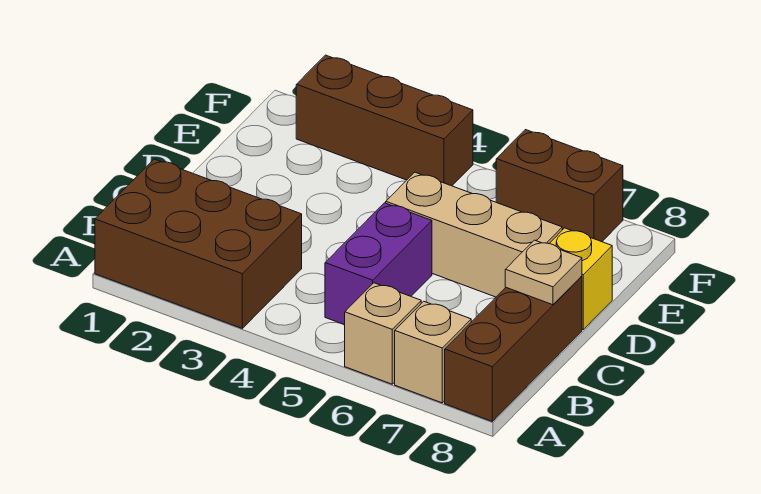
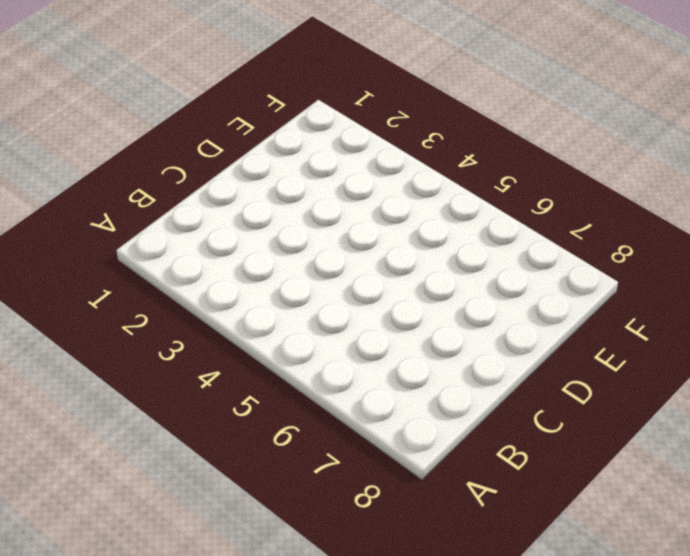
none -> brown 2x3 brick [95,159,302,328]
none -> tan 1x1 brick [345,283,421,384]

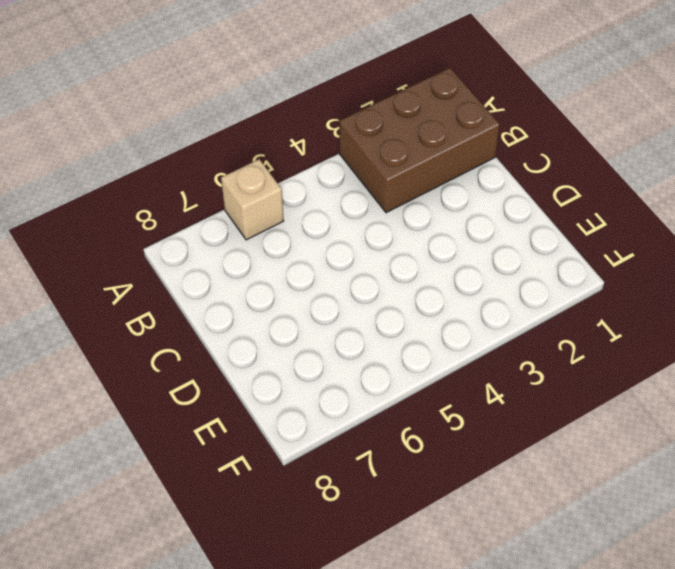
none -> tan 1x1 brick [395,301,471,403]
none -> brown 1x3 brick [445,276,582,421]

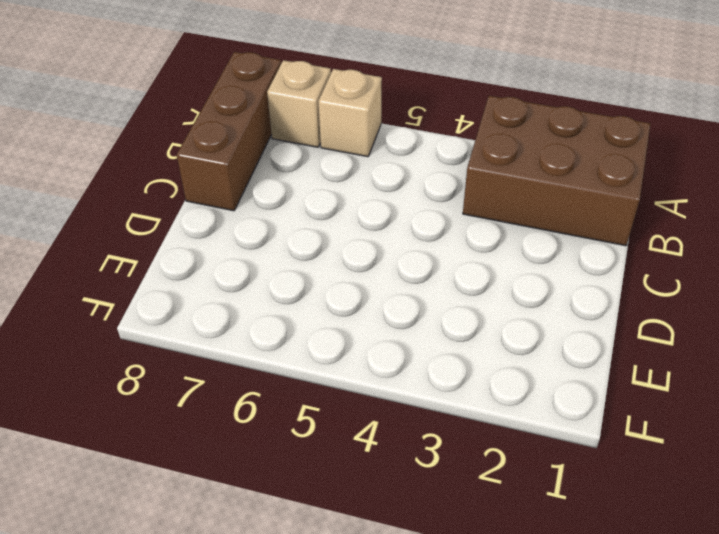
none -> purple 1x2 brick [325,203,432,325]
none -> tan 1x3 brick [386,172,562,297]

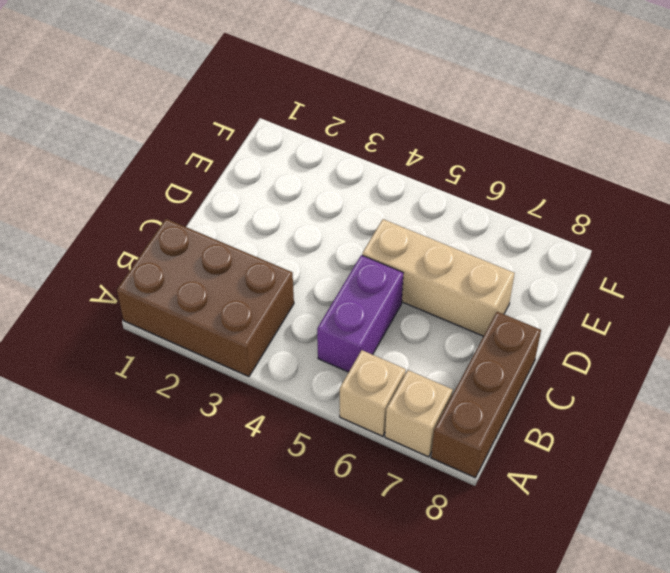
none -> yellow 1x1 brick [549,228,612,329]
none -> brown 1x3 brick [296,55,473,186]

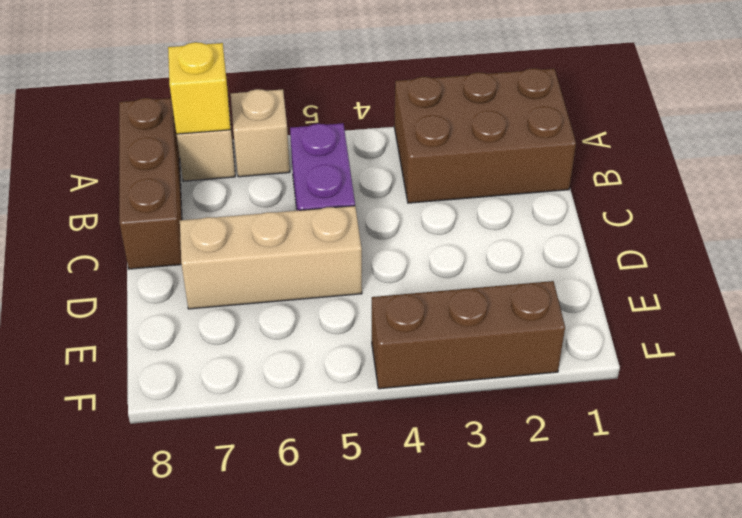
yellow 1x1 brick [168,42,230,134] -> yellow 1x1 brick moved to [549,228,612,329]
none -> brown 1x2 brick [496,130,623,242]
none -> tan 1x1 plate [505,240,582,305]

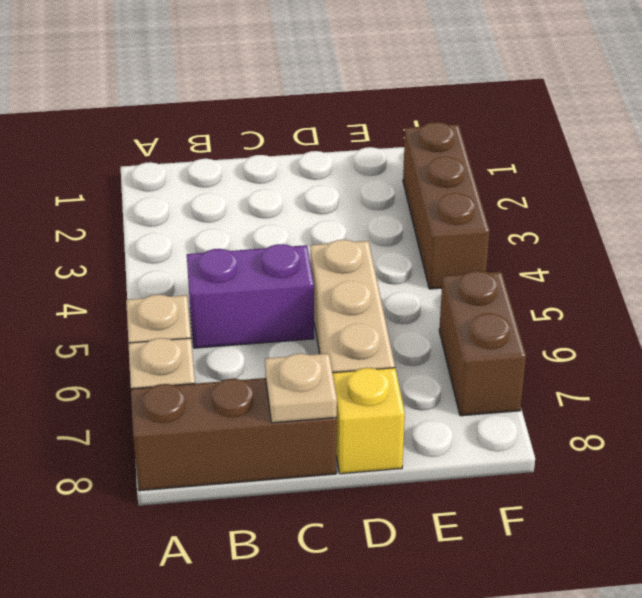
none -> brown 2x3 brick [95,159,302,328]

